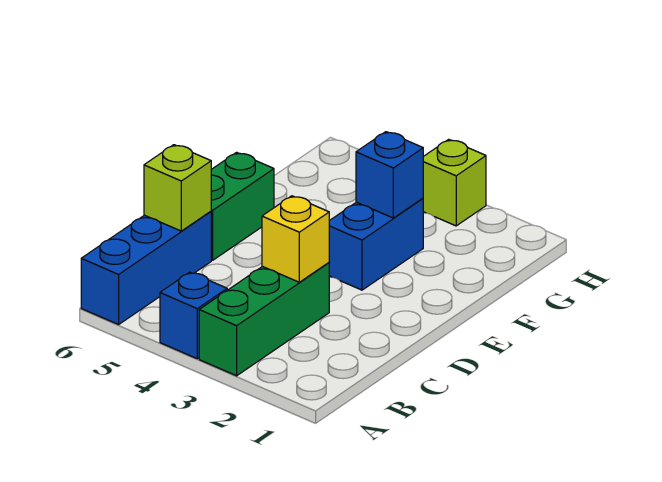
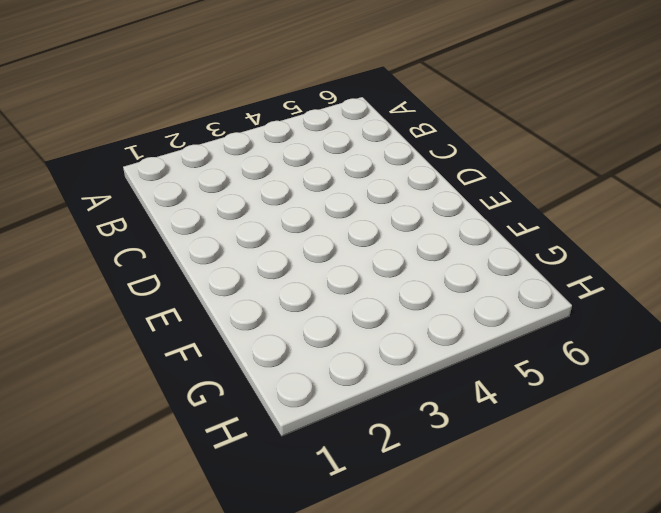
none -> green 1x3 brick [199,263,329,376]
none -> blue 1x1 brick [160,272,227,359]

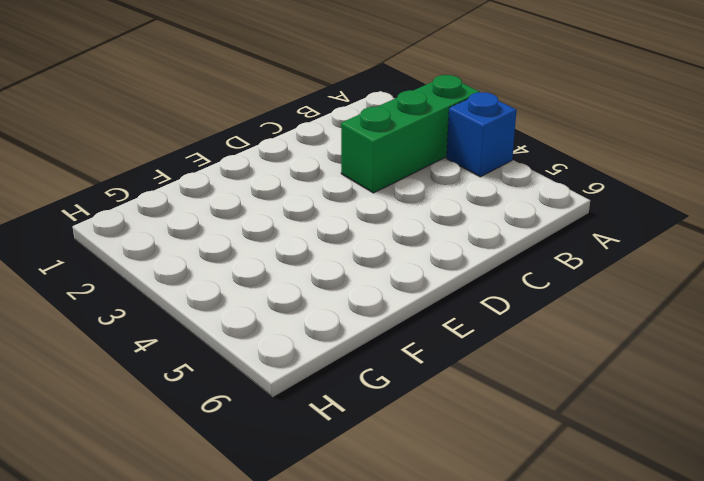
none -> blue 1x3 brick [81,211,211,325]
none -> green 1x2 brick [211,152,274,260]

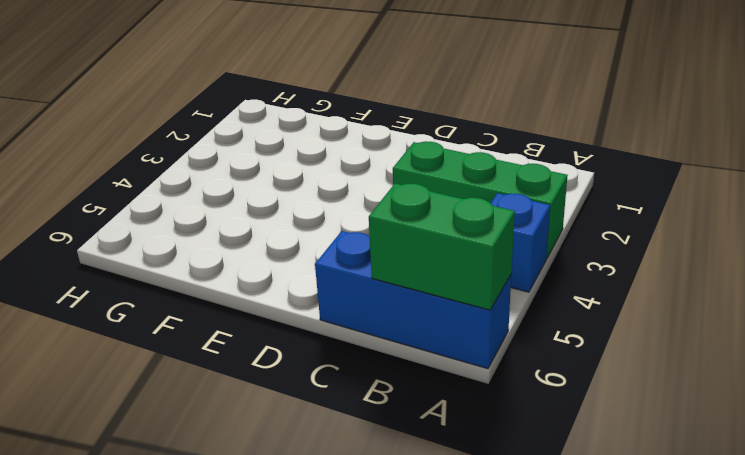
green 1x2 brick [369,183,515,310] -> green 1x2 brick moved to [211,152,274,260]
none -> blue 1x2 brick [329,198,423,290]
none -> lime 1x1 brick [423,139,486,226]

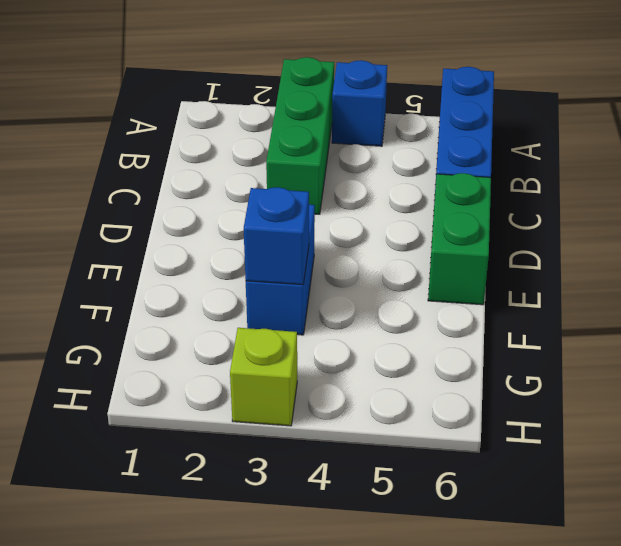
none -> yellow 1x1 brick [262,196,329,282]
none -> lime 1x1 brick [144,145,211,231]

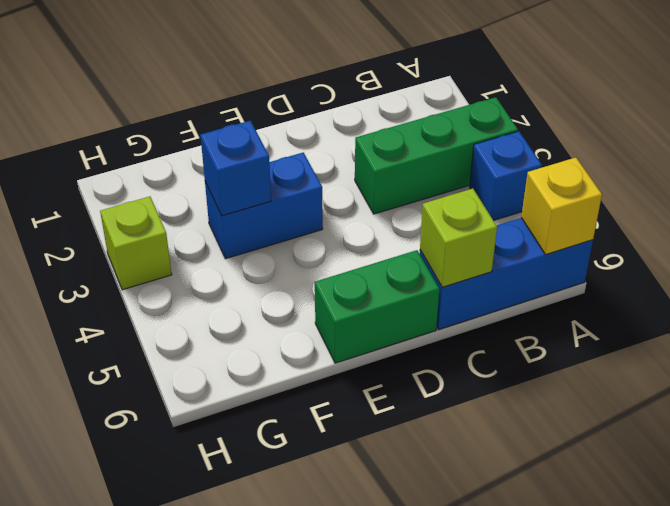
yellow 1x1 brick [521,158,602,255] -> yellow 1x1 brick moved to [262,196,329,282]

